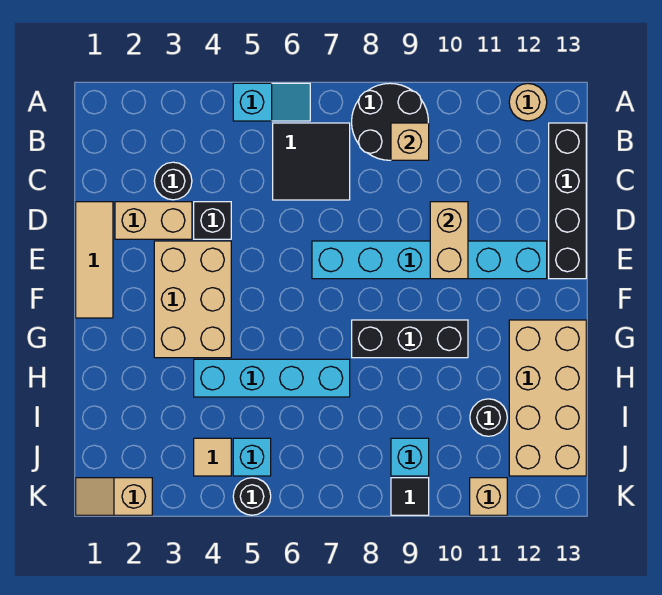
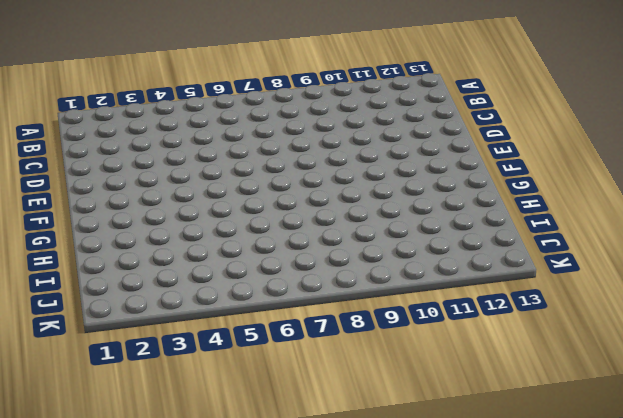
none -> cyan 1x2 slope [233,83,310,121]
none -> black 2x2 round brick [352,83,428,160]
none -> tan 1x1 round brick [509,84,547,121]

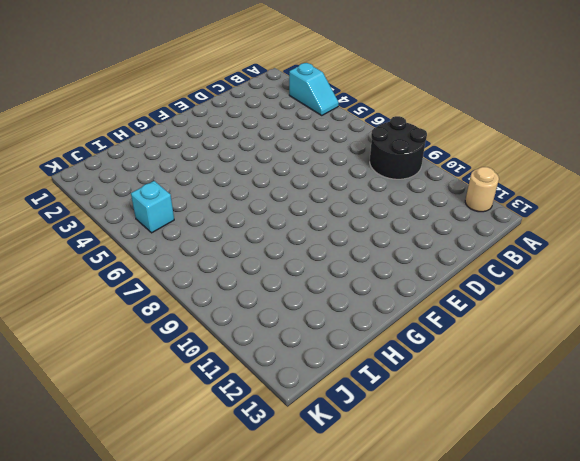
cyan 1x2 slope [289,63,339,115] -> cyan 1x2 slope moved to [233,83,310,121]
none -> black 2x2 tile [273,123,350,200]
none -> black 1x4 brick [549,123,586,279]
none -> black 1x1 round brick [154,162,192,200]

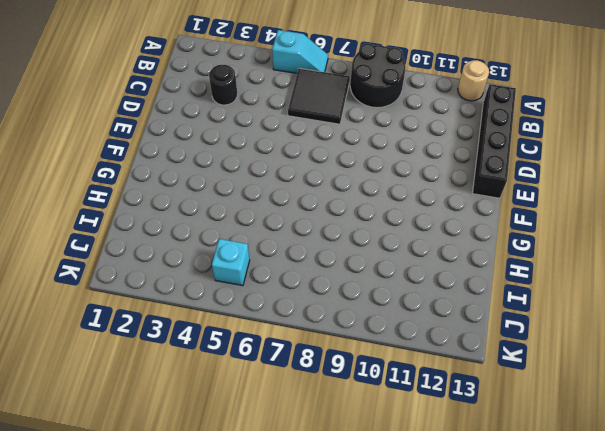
none -> tan 1x3 tile [76,202,113,318]
none -> tan 1x2 brick [115,202,192,239]
none -> black 1x1 brick [194,202,231,239]

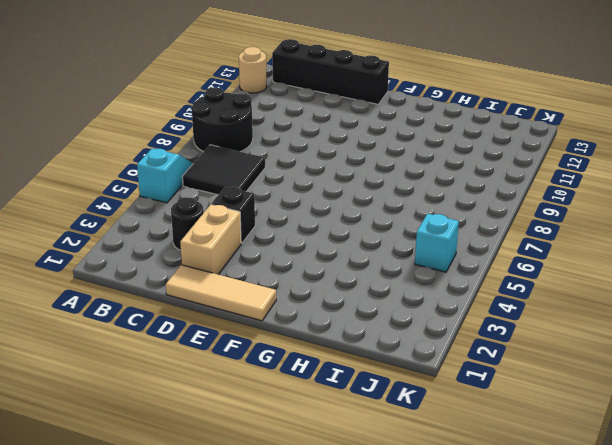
none -> tan 2x3 brick [154,241,231,358]
none -> cyan 1x6 brick [312,241,547,279]
none -> black 1x3 brick [352,320,468,358]

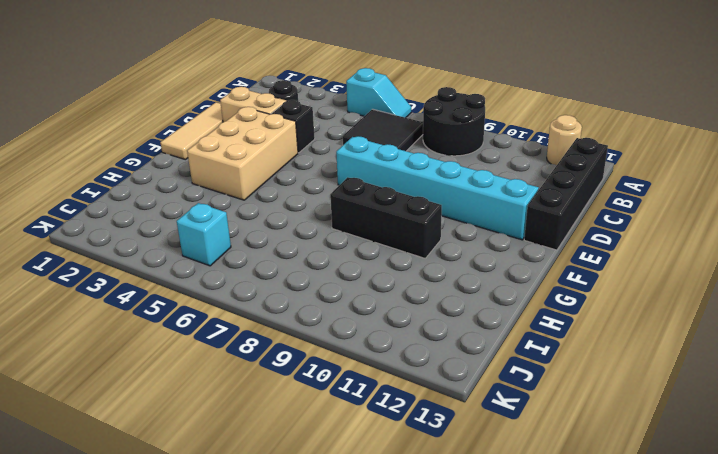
none -> tan 2x4 brick [509,320,586,476]
none -> cyan 1x4 brick [194,359,350,397]
none -> black 1x1 round brick [470,399,507,436]

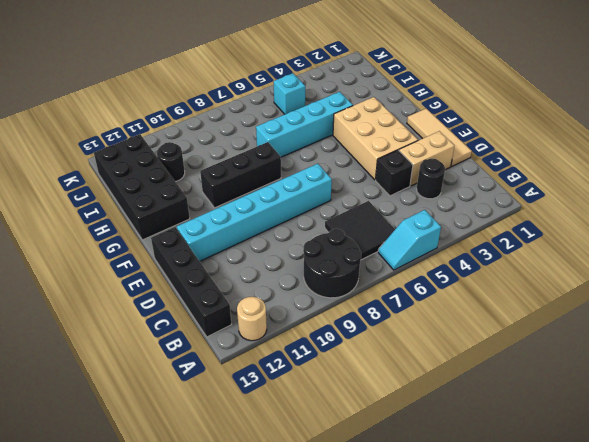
black 2x4 brick [94,134,190,240] -> tan 2x4 brick [509,320,586,476]
none -> tan 1x1 tile [194,438,231,476]
none -> cyan 1x1 brick [391,438,429,476]
none -> tan 1x2 slope [76,478,152,515]

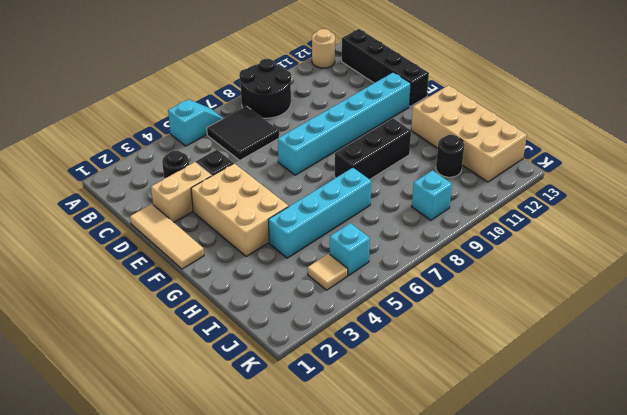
none -> tan 1x2 slope [76,478,152,515]
none -> black 1x1 round brick [233,478,271,515]
none -> black 1x1 tile [391,478,429,515]

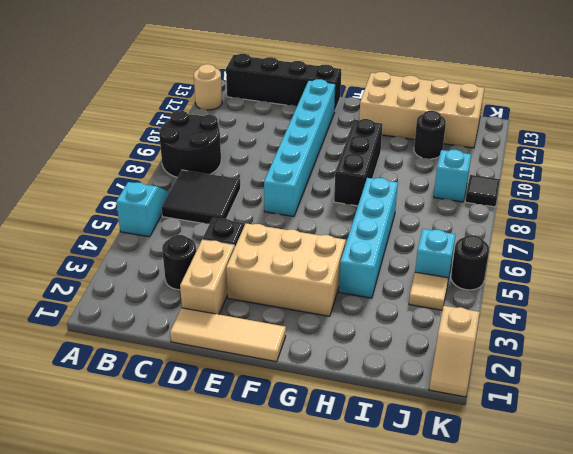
none -> tan 1x1 brick [470,478,507,515]
none -> tan 1x1 brick [391,123,429,160]
none -> tan 1x2 brick [430,202,468,279]

